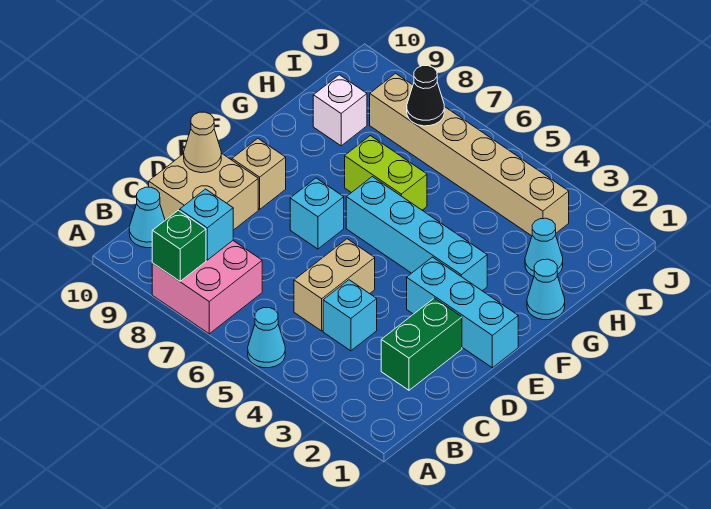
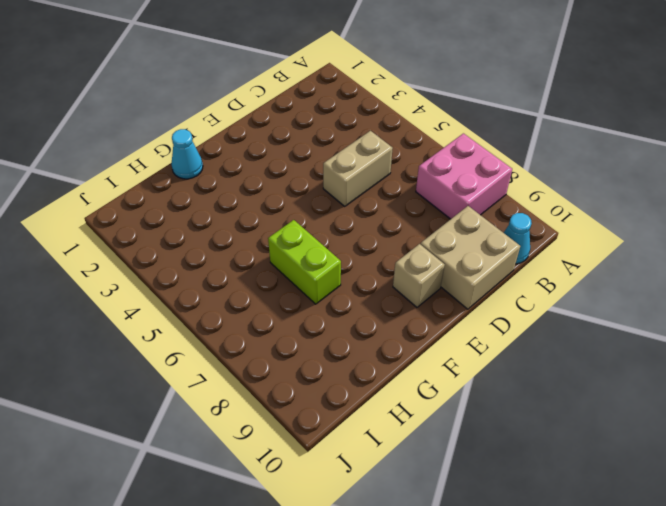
none -> cyan 1x1 cone [248,308,285,368]
none -> green 1x2 brick [381,298,462,390]
none -> cyan 1x1 brick [323,280,377,351]

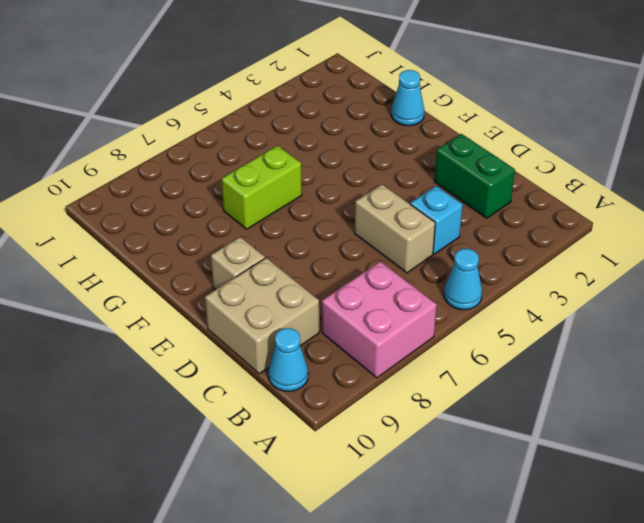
none -> cyan 1x3 brick [407,257,518,368]
none -> cyan 1x1 brick [290,178,344,249]
none -> cyan 1x4 brick [346,177,487,291]

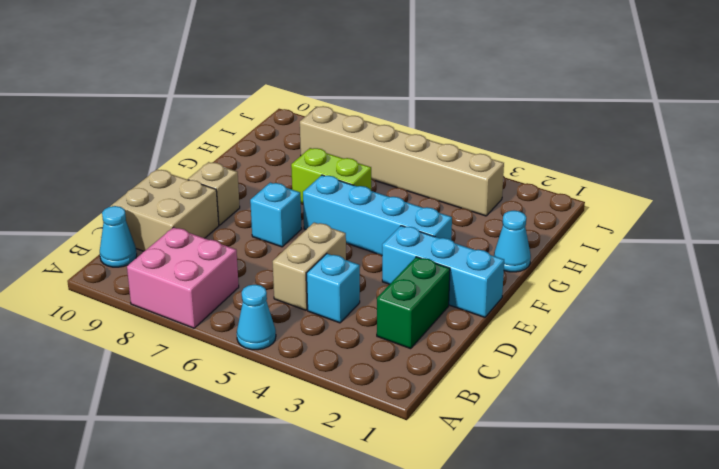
none -> cyan 1x1 cone [525,218,563,276]
none -> white 1x1 brick [313,75,367,146]
none -> green 1x1 brick [152,210,206,281]

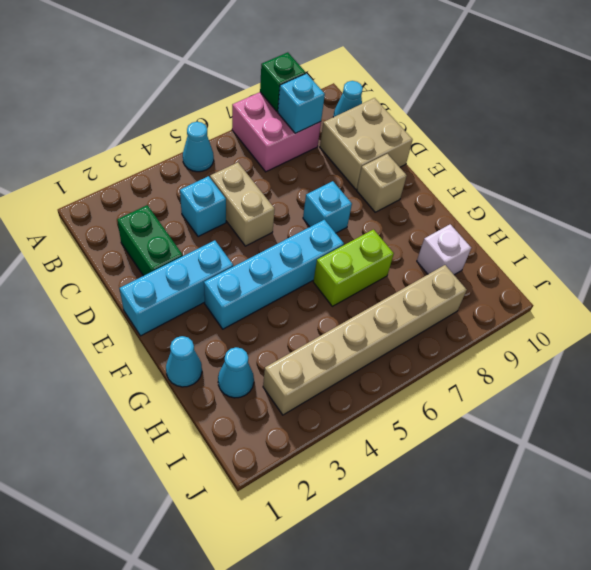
none -> tan 1x1 cone [184,112,221,173]
none -> black 1x1 cone [407,66,444,126]

